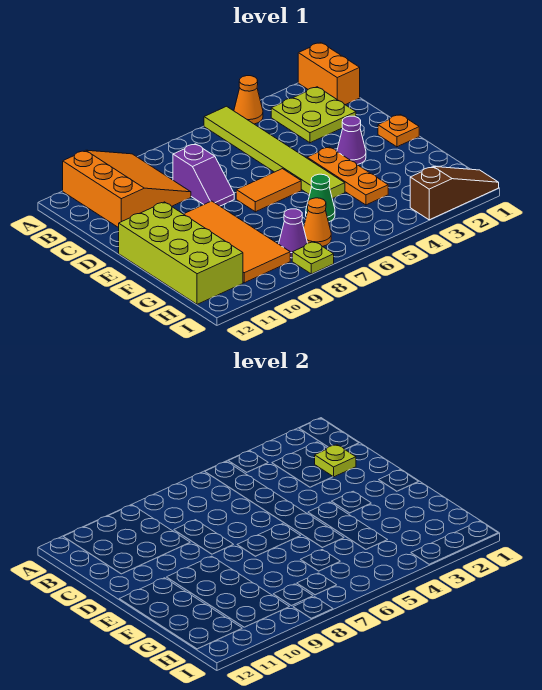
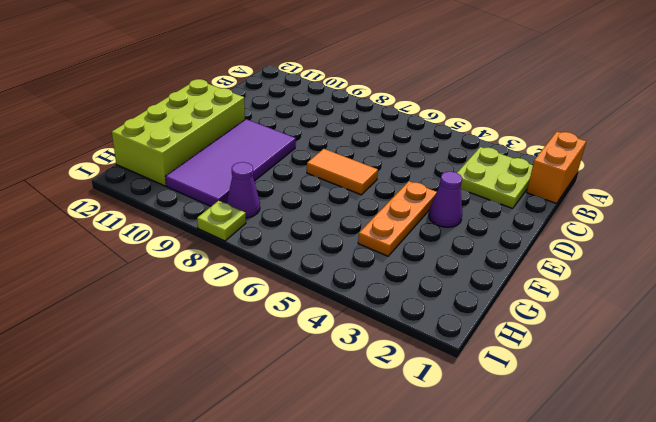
purple 2x4 tile [165,119,296,206] -> orange 2x4 tile [184,201,290,283]
none -> orange 1x1 cone [234,76,263,124]
none -> lime 1x6 tile [204,106,345,198]
none -> orange 3x3 slope [63,150,191,228]

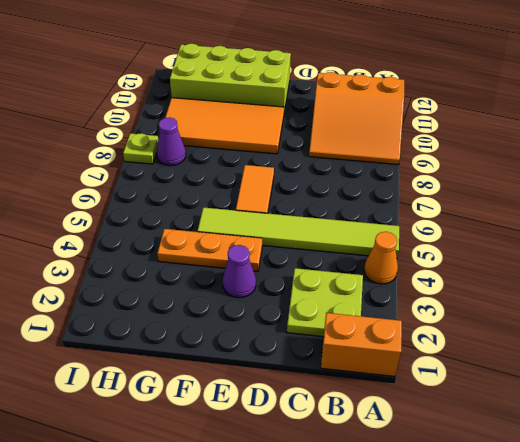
none -> purple 1x2 slope [173,144,234,206]
none -> orange 1x1 plate [378,115,419,147]
none -> green 1x1 cone [306,174,335,222]

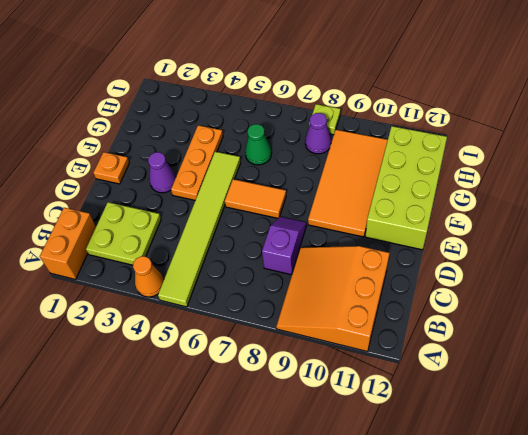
none -> orange 1x1 cone [304,198,331,247]
none -> brown 1x3 slope [410,167,499,220]
none -> lime 1x1 plate [315,445,356,477]

